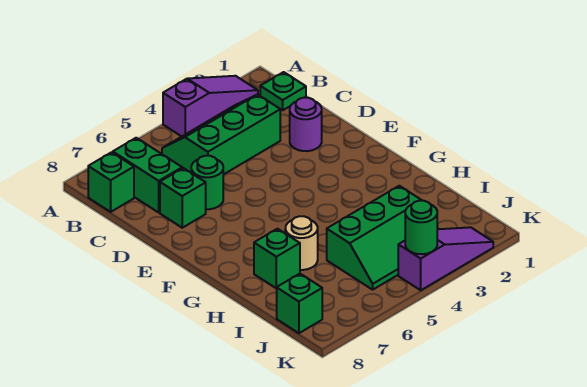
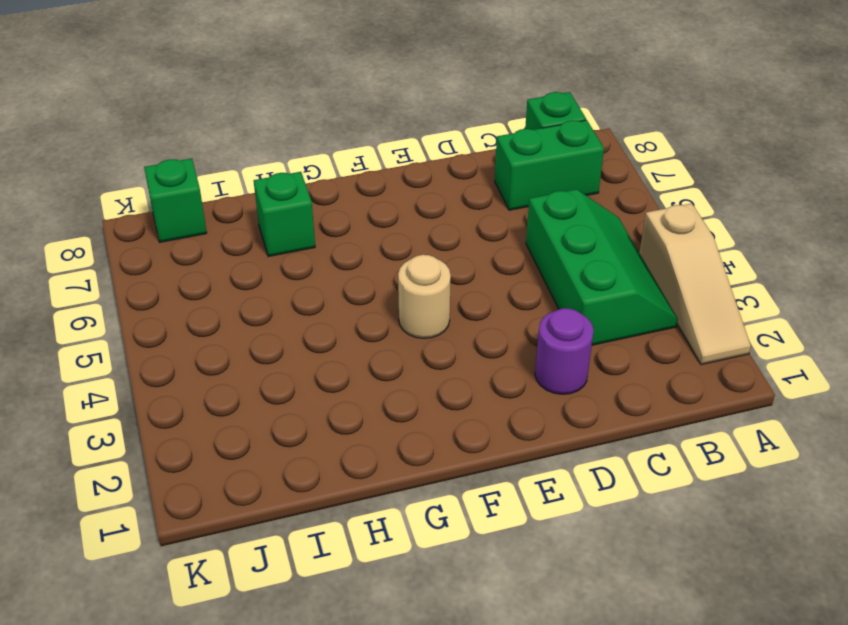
tan 1x3 slope [640,203,751,365] -> purple 1x3 slope [163,76,258,137]
tan 1x1 round brick [398,255,451,338] -> tan 1x1 round brick moved to [285,216,318,270]
none -> green 1x1 plate [260,72,306,110]
none -> green 1x1 round brick [191,156,223,209]
none -> green 1x1 brick [160,168,206,228]

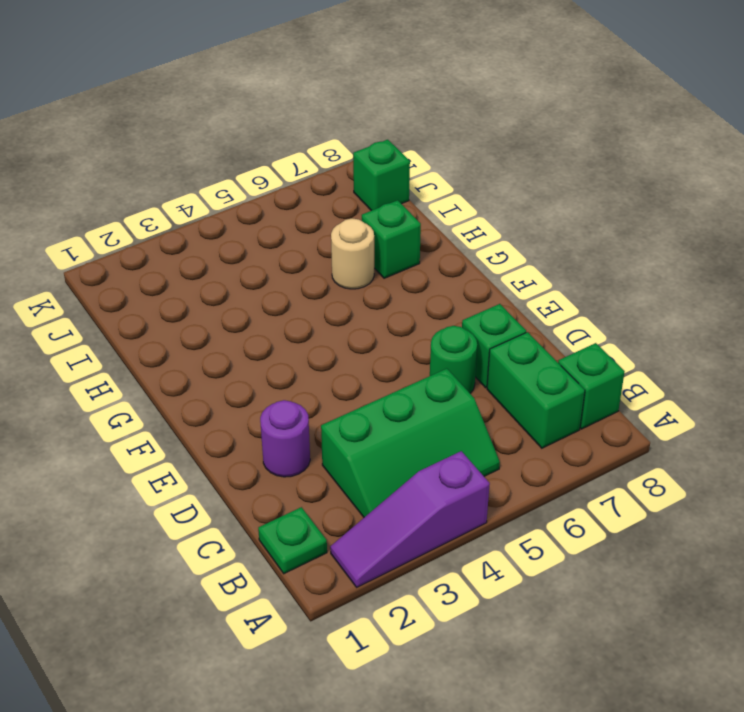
none -> green 2x3 slope [327,186,438,290]
none -> purple 1x3 slope [398,227,493,290]
none -> green 1x1 round brick [405,201,437,254]

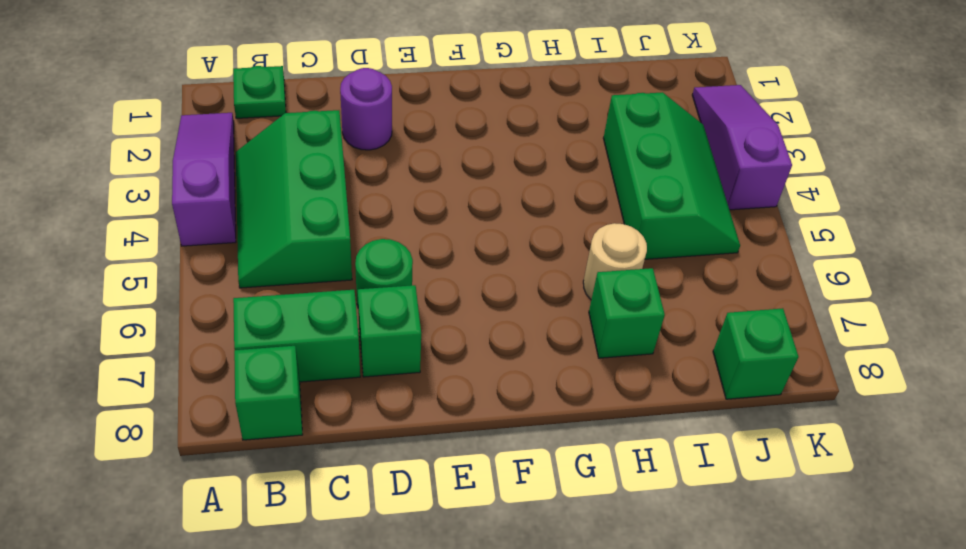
none -> green 1x1 round brick [405,201,437,254]

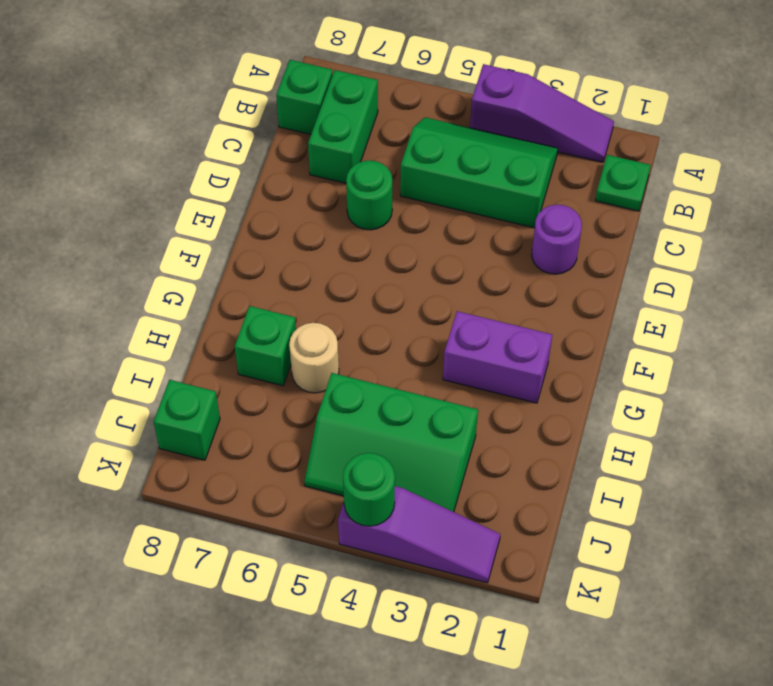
purple 1x2 brick [443,311,552,403] -> none
none -> green 1x1 brick [160,168,206,228]

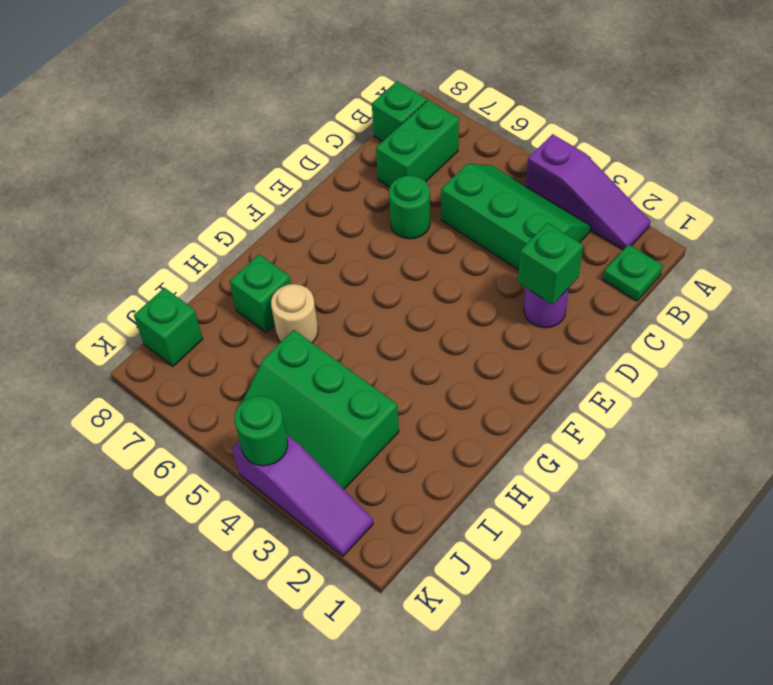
green 1x1 brick [518,223,583,305] -> green 1x1 brick moved to [160,168,206,228]

